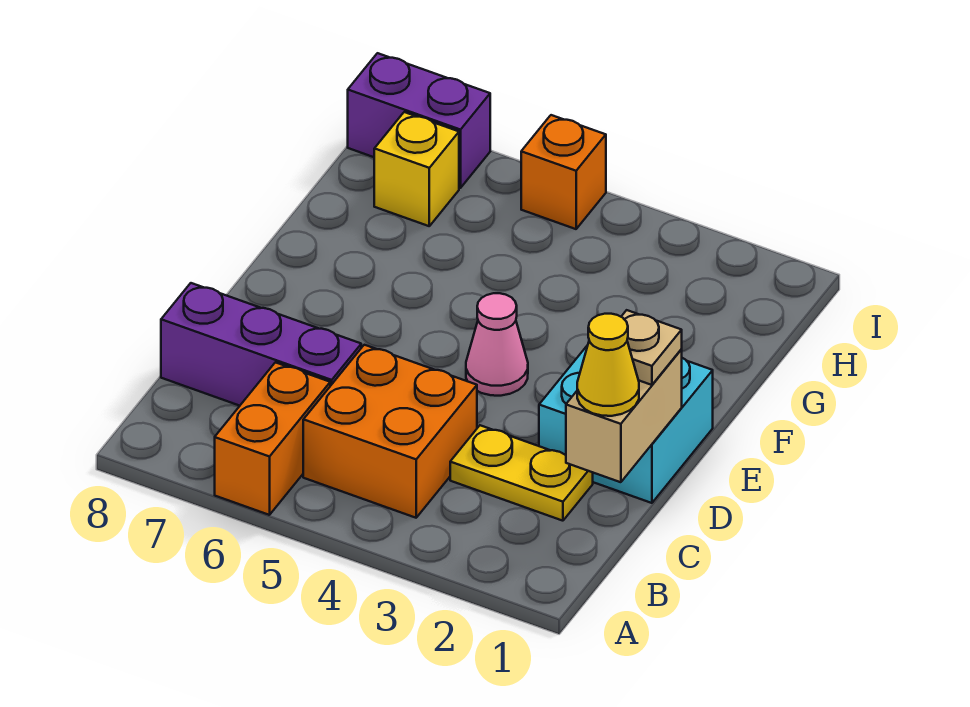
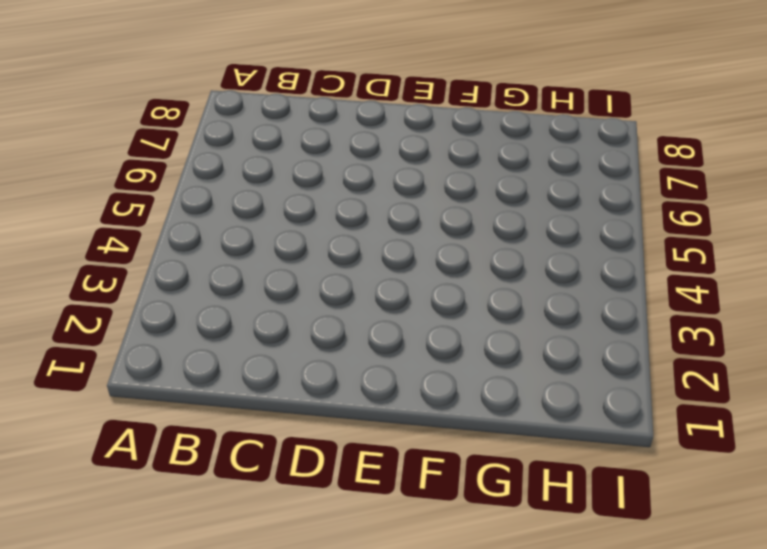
none -> orange 1x2 brick [215,362,330,515]
none -> orange 2x2 brick [303,345,477,518]
none -> yellow 1x2 plate [450,425,593,521]

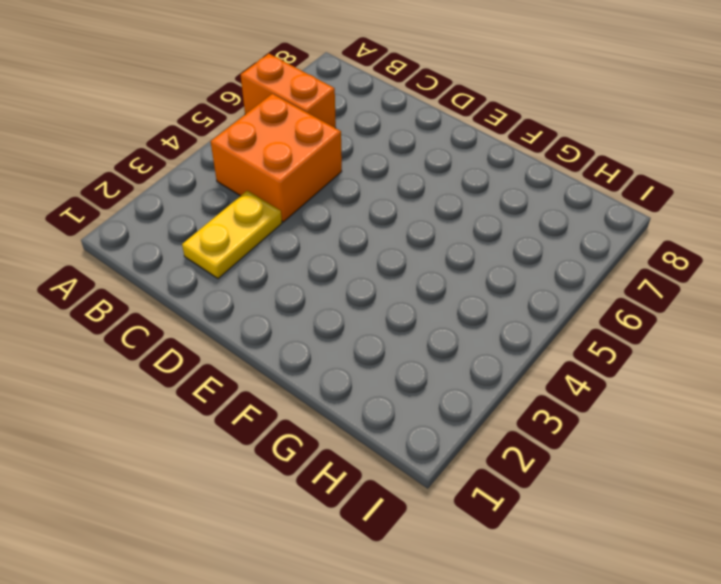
none -> purple 1x3 brick [161,283,361,406]
none -> cyan 2x2 brick [539,345,713,503]
none -> pink 1x1 cone [466,293,528,396]

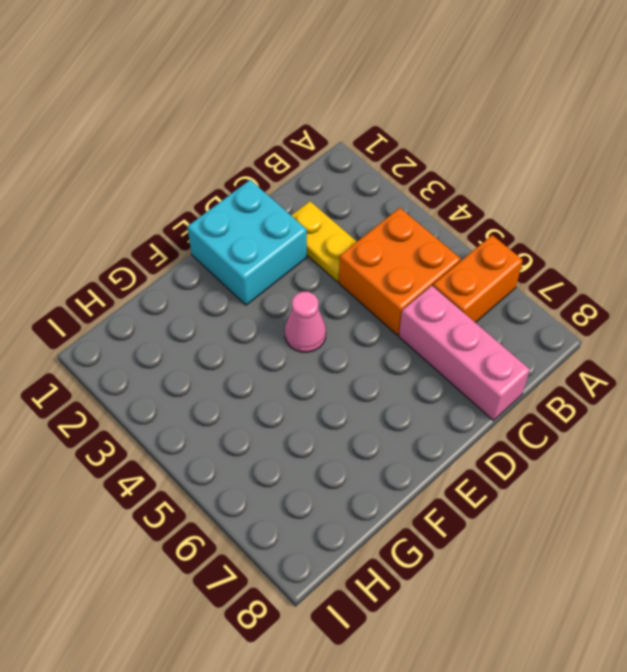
pink 1x3 brick [399,286,530,420] -> purple 1x3 brick [161,283,361,406]
none -> yellow 1x1 brick [374,112,459,226]
none -> orange 1x1 brick [521,115,606,229]
none -> purple 1x2 brick [348,53,490,188]

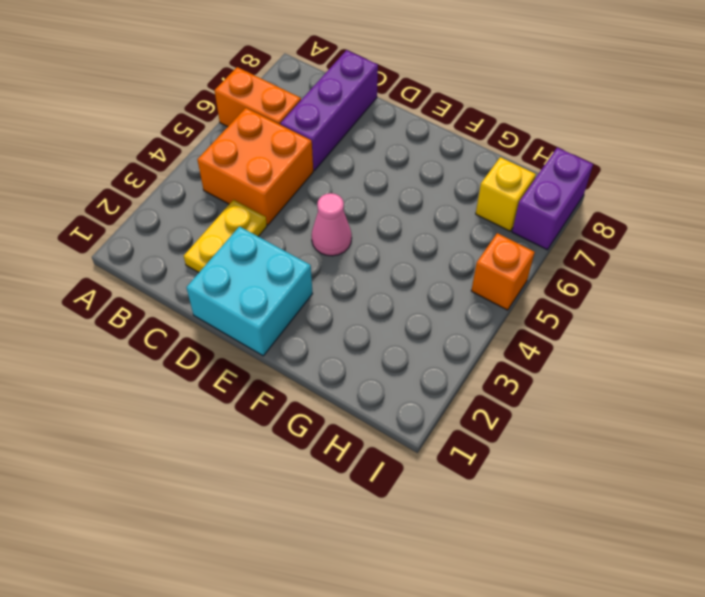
none -> tan 1x2 brick [566,350,682,482]
none -> yellow 1x1 cone [577,314,639,416]
none -> tan 1x1 plate [621,310,682,385]

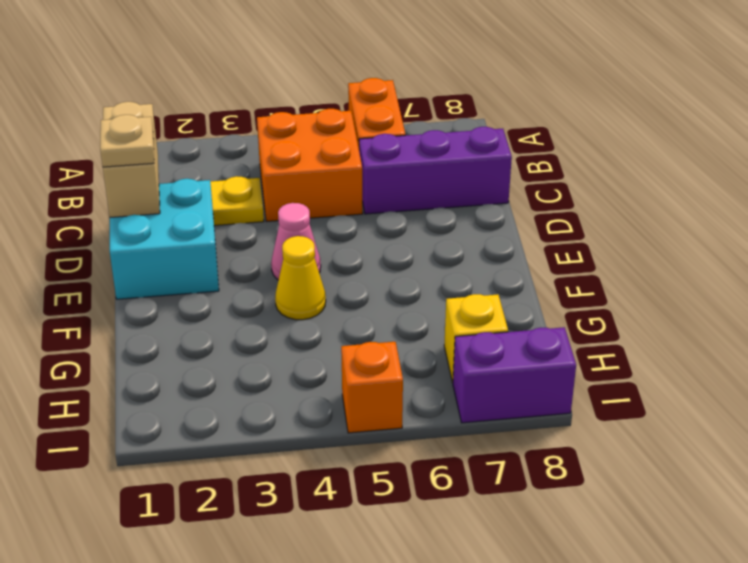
yellow 1x1 cone [275,236,326,320] -> yellow 1x1 cone moved to [577,314,639,416]

